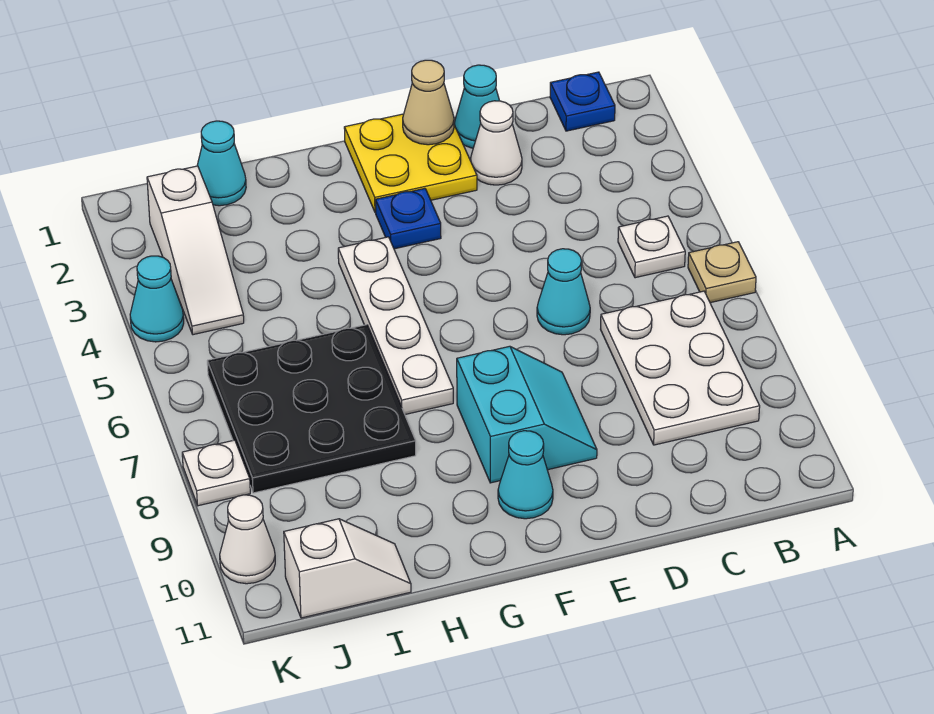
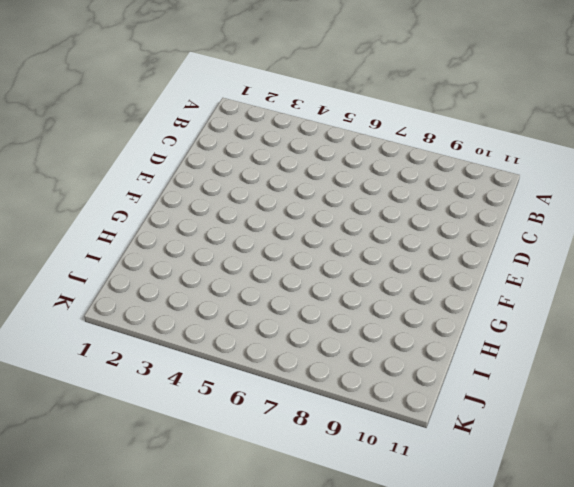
none -> tan 1x1 plate [688,242,756,303]
none -> blue 1x1 plate [550,72,615,131]
none -> white 1x1 plate [618,216,685,278]

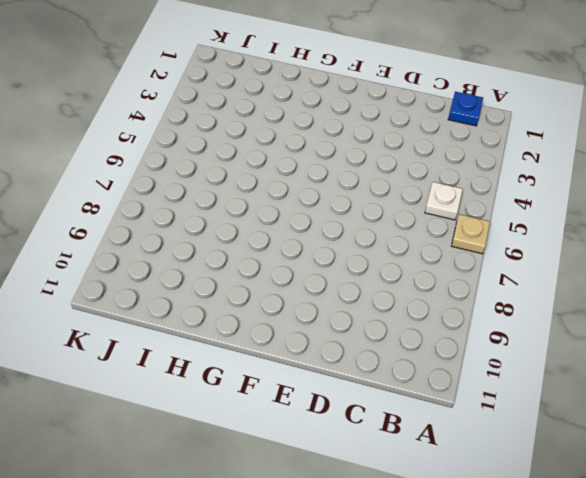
none -> white 2x3 plate [601,291,760,445]
none -> cyan 1x1 cone [454,65,499,148]
none -> white 1x1 cone [470,101,522,185]

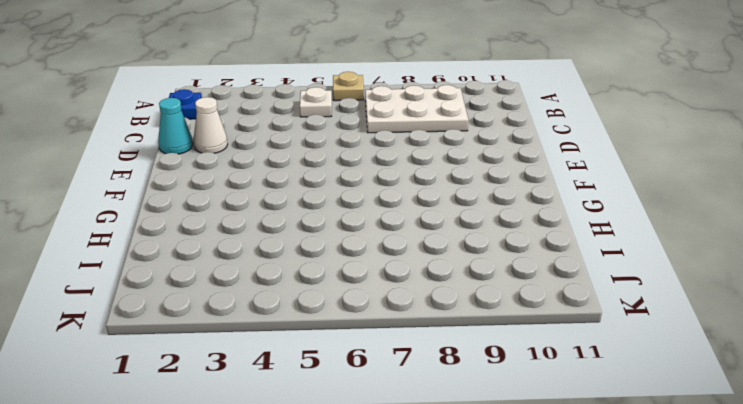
none -> cyan 1x1 cone [537,249,590,335]
none -> yellow 2x2 plate [344,114,477,212]
none -> cyan 2x2 slope [457,346,597,483]

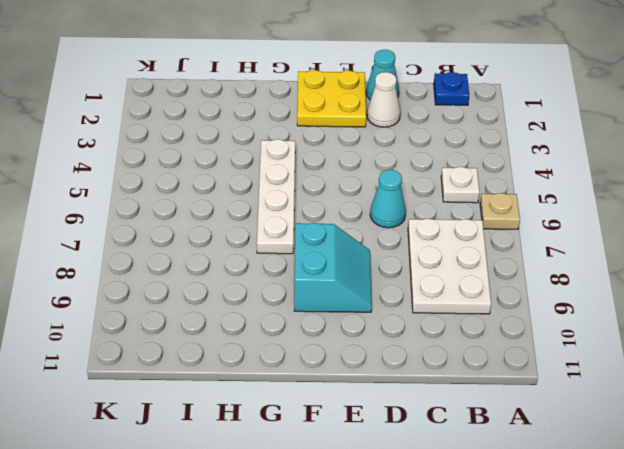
none -> blue 1x1 plate [375,189,441,249]
none -> cyan 1x1 cone [498,431,553,519]
none -> black 3x3 plate [207,325,416,493]

